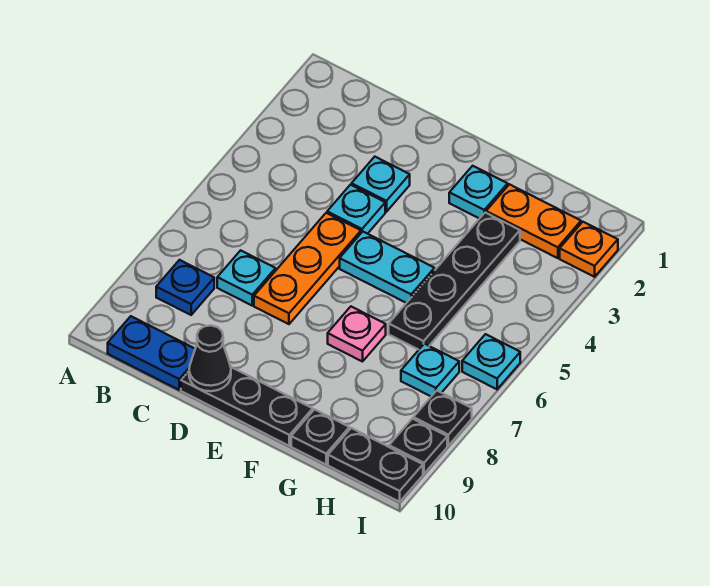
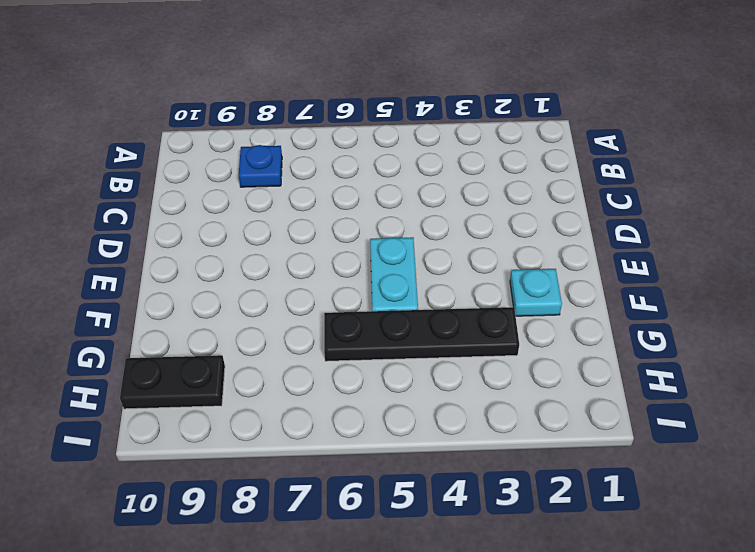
black 1x2 plate [120,355,225,409] -> black 1x2 plate turned to [328,428,423,502]
none -> blue 1x2 plate [108,316,195,390]
none -> cyan 1x1 plate [217,250,276,305]
none -> cyan 1x1 plate [352,157,410,212]

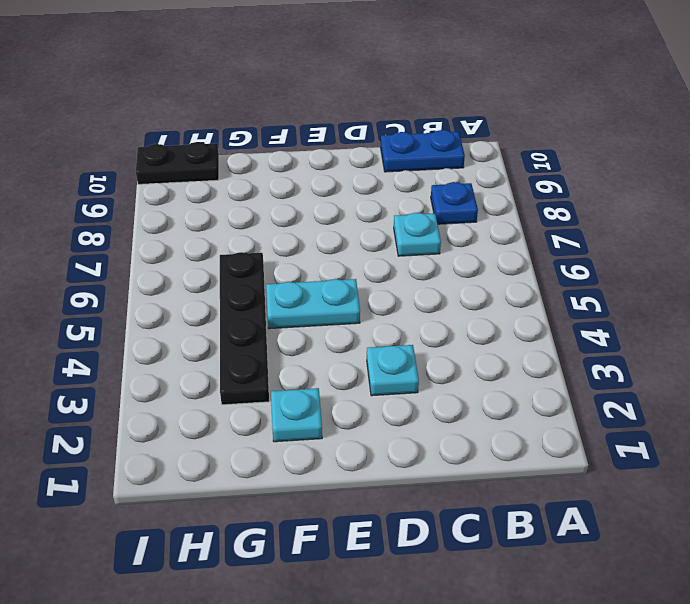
none -> cyan 1x1 plate [327,185,385,234]
none -> orange 1x3 plate [254,213,361,324]
none -> black 1x3 plate [181,367,313,446]

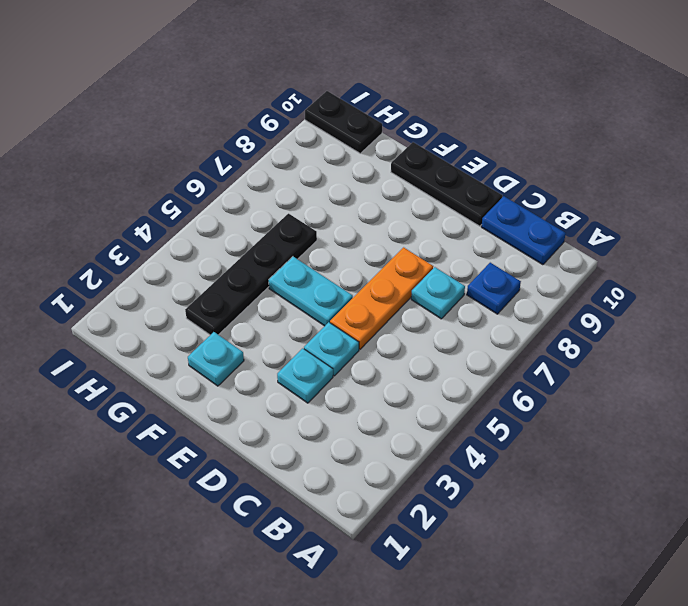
none -> pink 1x1 plate [328,307,386,362]
none -> orange 1x2 plate [486,184,581,258]
none -> black 1x1 plate [291,409,349,464]

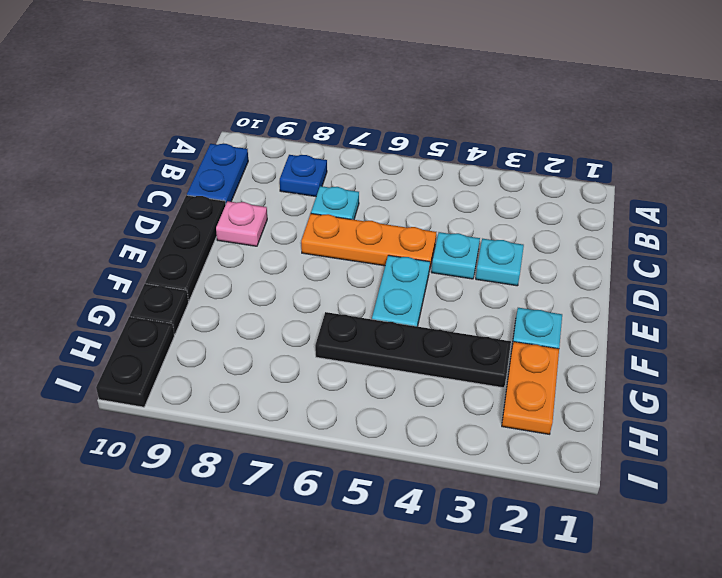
pink 1x1 plate [216,201,267,246] -> pink 1x1 plate moved to [328,307,386,362]
none -> cyan 1x1 plate [401,344,459,396]
none -> orange 1x1 plate [560,222,618,277]
none -> cyan 1x1 plate [462,334,520,389]

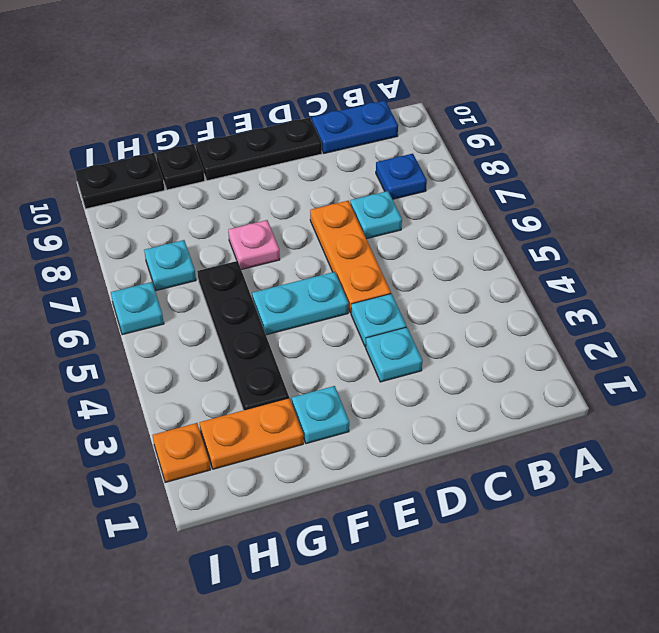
none -> black 1x1 plate [413,391,472,445]
none -> black 1x1 plate [389,419,447,474]
none -> black 1x1 cone [189,325,231,391]

